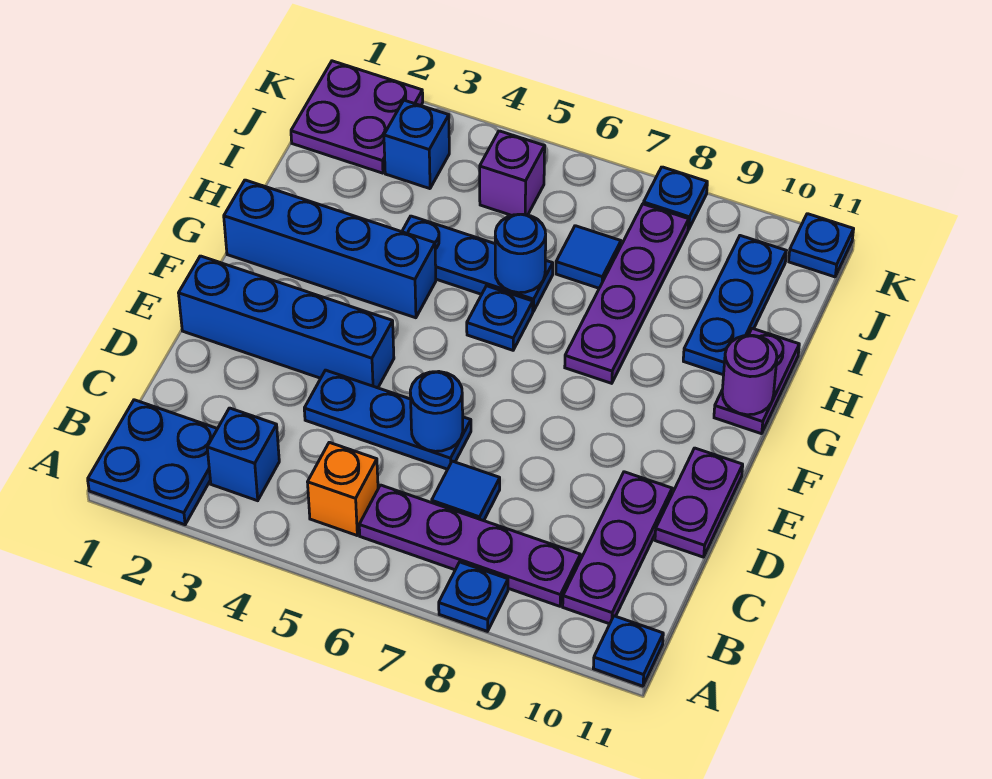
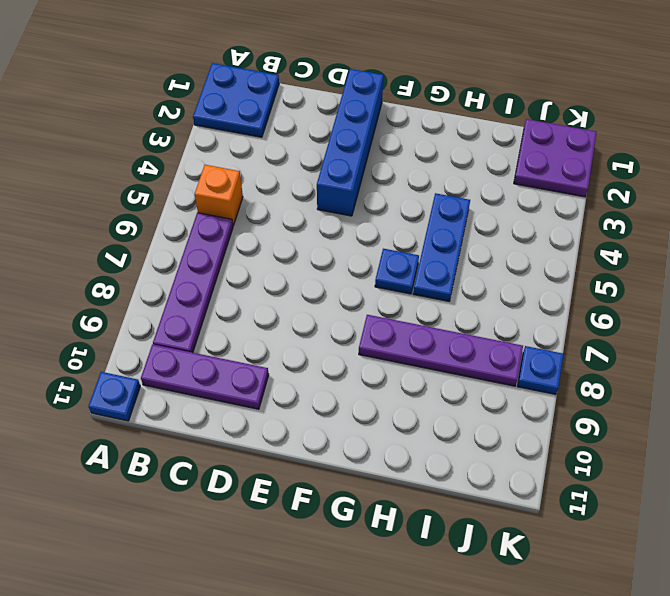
none -> blue 1x1 plate [439,562,508,631]
none -> blue 1x1 brick [207,408,279,501]
none -> blue 1x1 tile [432,461,500,521]

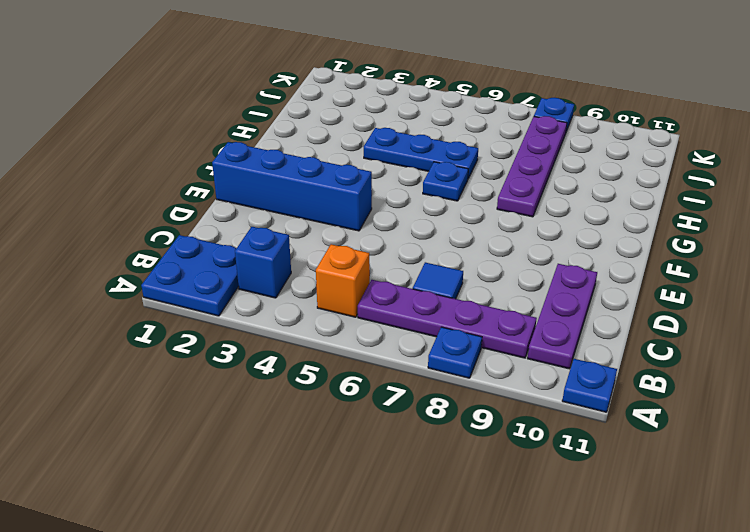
none -> blue 1x3 plate [304,370,471,469]
none -> purple 1x2 plate [655,448,743,557]
none -> blue 1x4 brick [224,180,436,318]

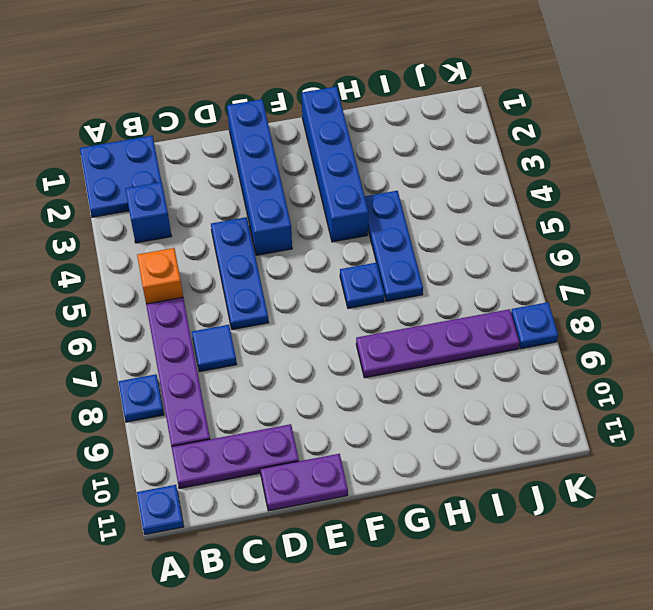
none -> purple 1x2 plate [714,328,799,434]
none -> blue 1x3 plate [683,236,786,375]
none -> blue 1x1 tile [556,226,621,288]

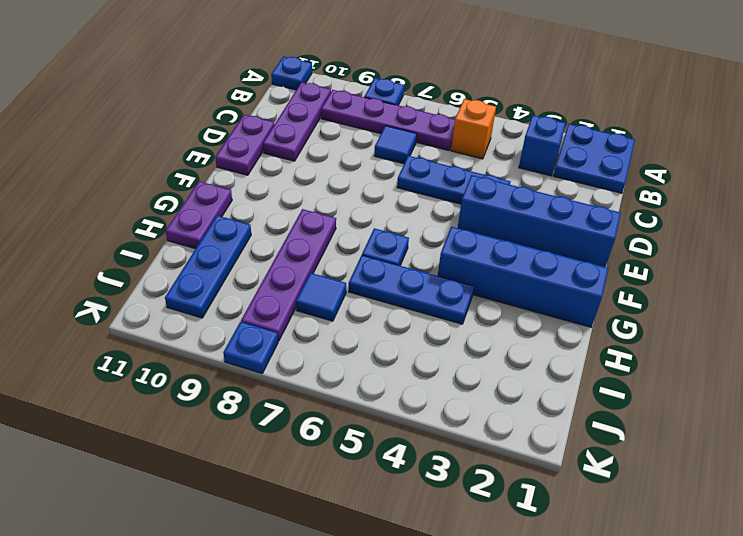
none -> purple 2x2 plate [291,61,423,173]
none -> blue 1x1 brick [384,100,449,189]
none -> purple 1x1 brick [480,131,545,216]

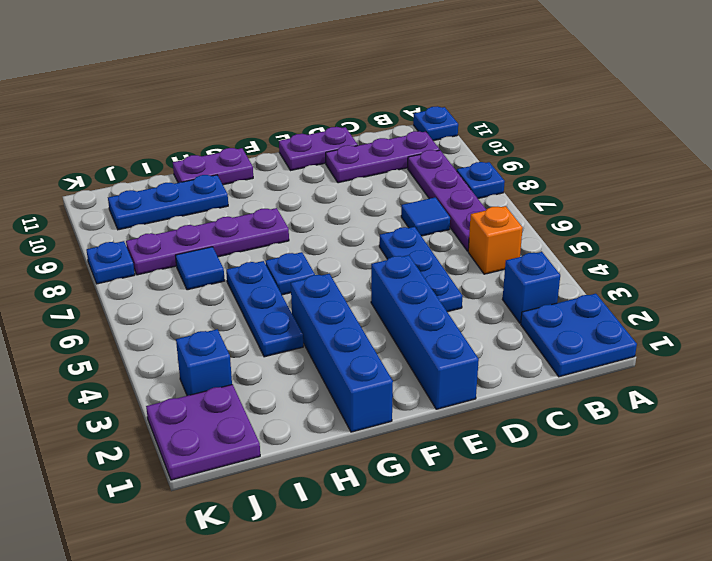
none -> purple 1x1 brick [480,131,545,216]
none -> blue 1x1 plate [789,214,854,277]
none -> blue 1x1 round brick [410,371,463,451]

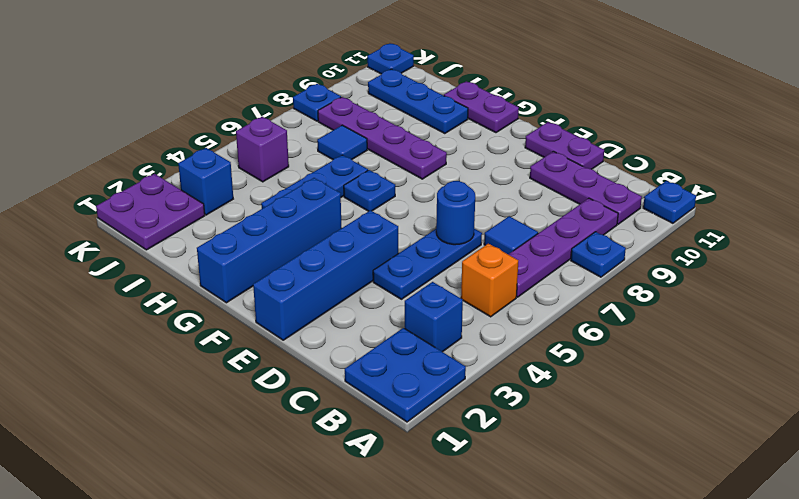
none -> purple 1x1 round brick [722,335,777,415]
none -> blue 1x1 round brick [495,214,546,293]

